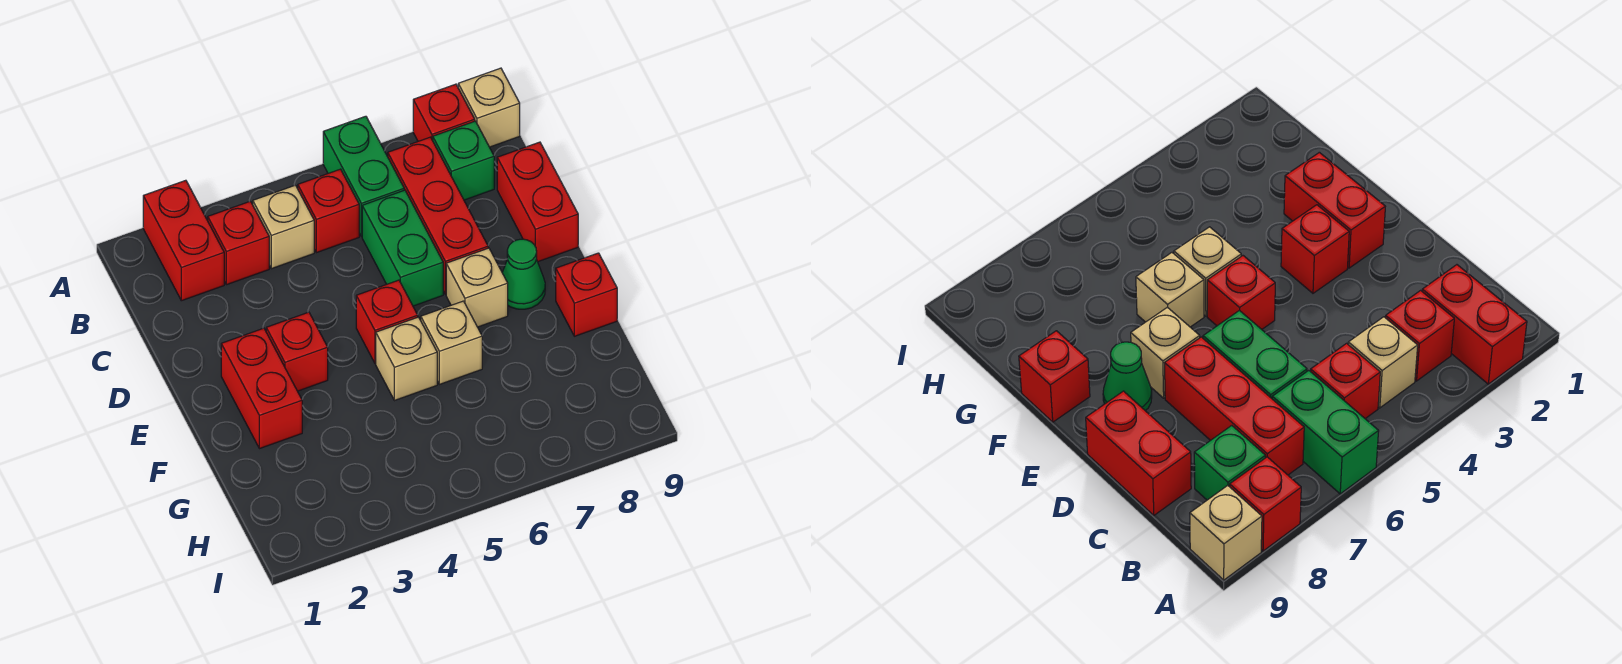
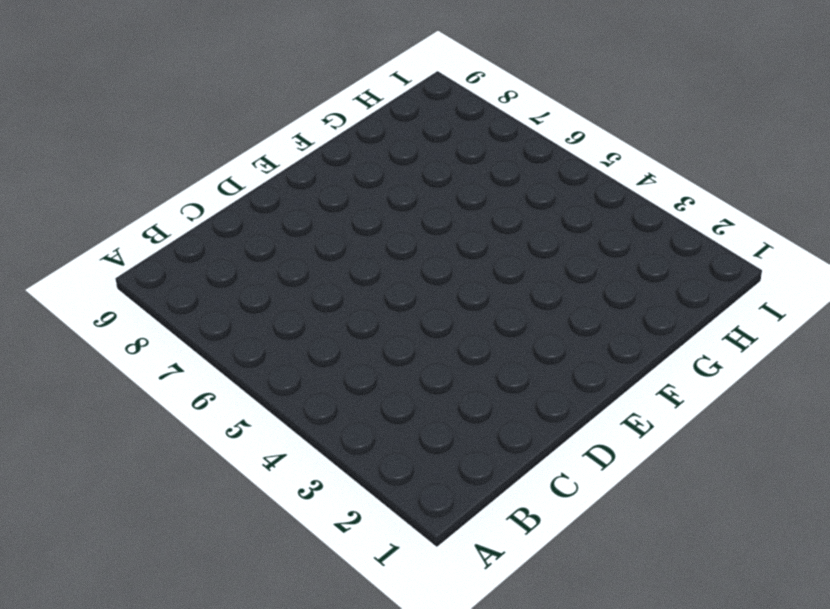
none -> red 1x2 brick [143,180,224,301]
none -> green 1x2 brick [323,116,404,237]
none -> red 1x1 brick [413,84,475,141]

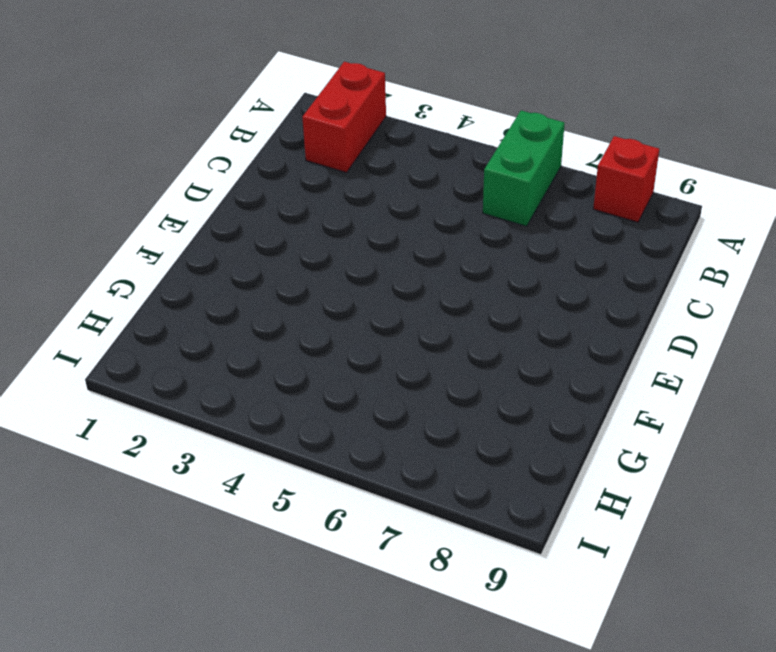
none -> tan 1x1 brick [458,68,520,147]
none -> red 1x1 brick [208,201,269,285]
none -> tan 1x1 brick [253,185,314,269]

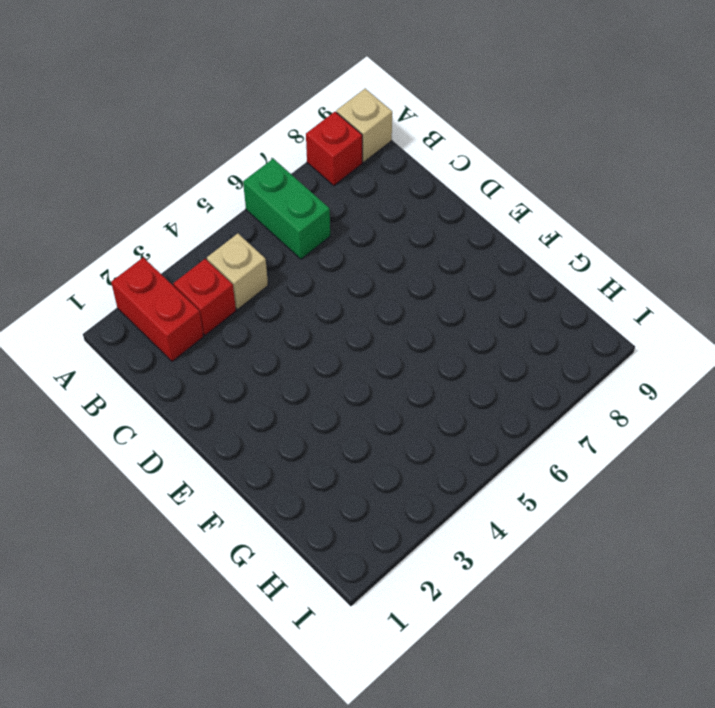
none -> red 1x1 brick [298,169,359,253]
none -> red 1x3 brick [388,137,488,295]
none -> green 1x1 brick [433,121,494,200]

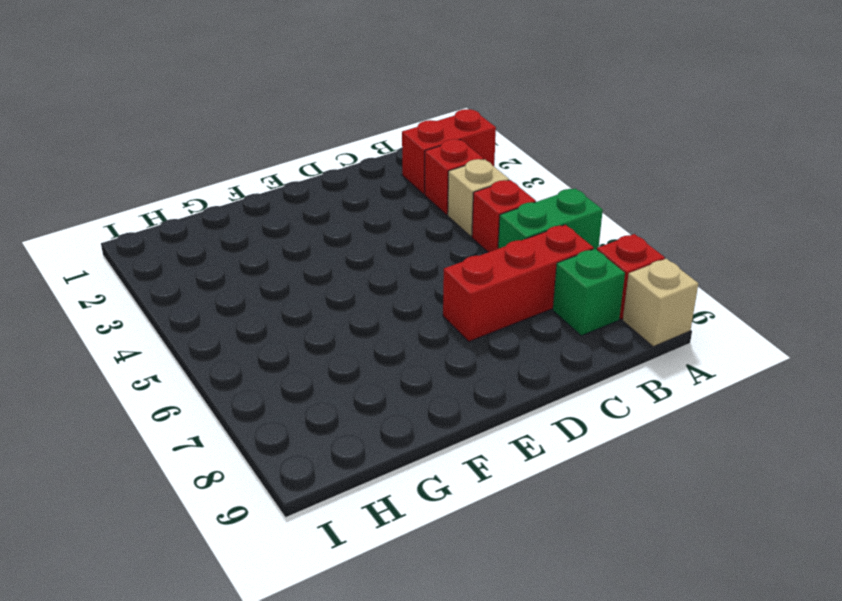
none -> green 1x2 brick [362,190,443,306]
none -> red 1x2 brick [497,142,578,262]
none -> red 1x2 brick [221,328,302,449]

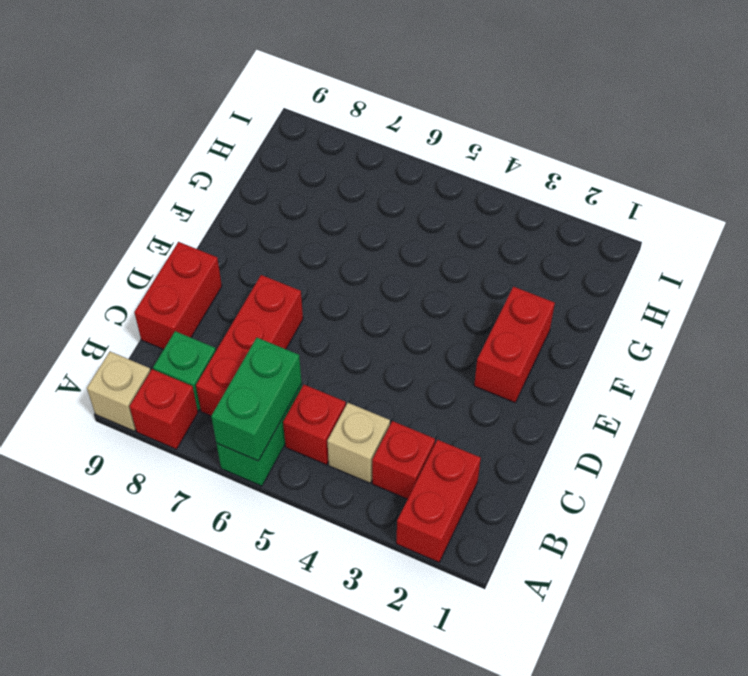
green 1x2 brick [211,338,302,461] -> green 1x2 brick moved to [362,190,443,306]
none -> red 1x1 brick [266,312,328,391]
none -> red 1x1 brick [356,280,418,363]
none -> tan 1x1 brick [446,248,508,327]

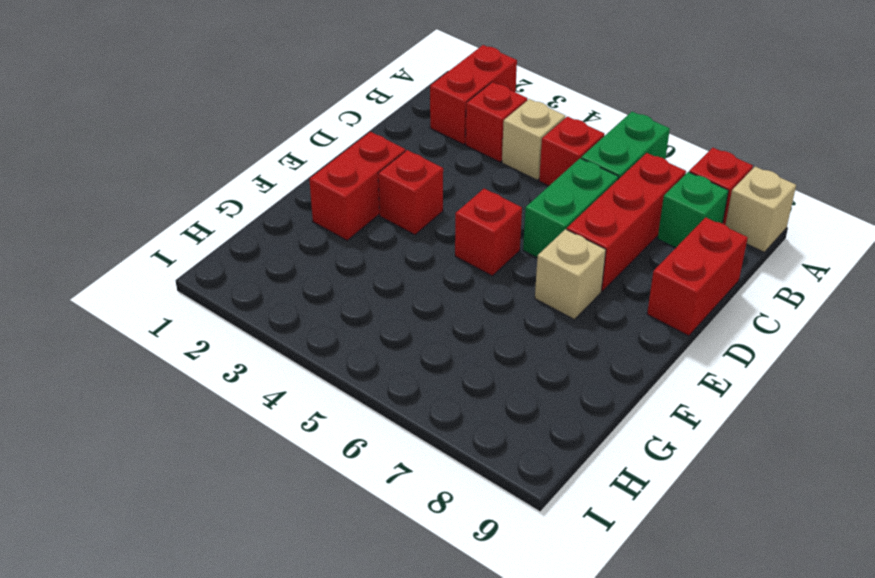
none -> green 1x1 cone [502,239,545,309]
none -> tan 1x1 brick [376,317,437,401]
none -> tan 1x1 brick [421,301,482,384]

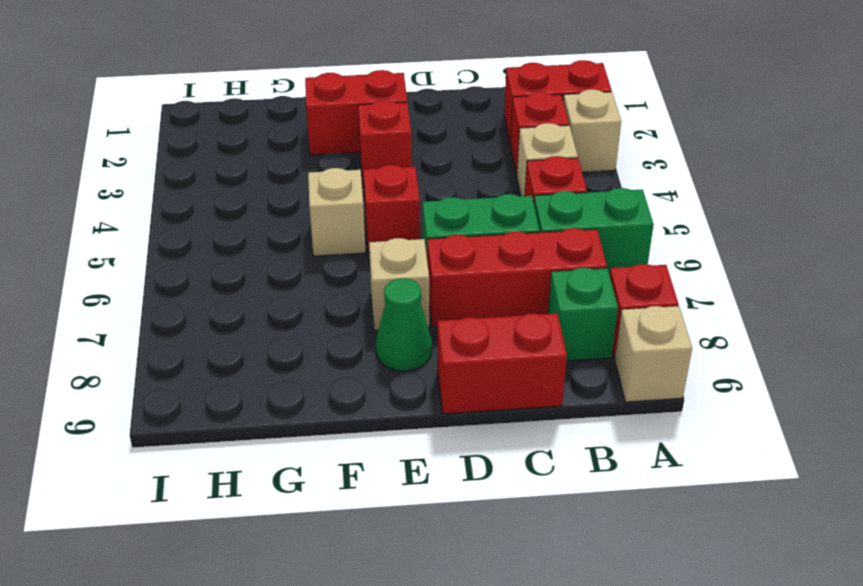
tan 1x1 brick [563,90,621,172] -> tan 1x1 brick moved to [421,301,482,384]
none -> red 1x1 brick [556,253,617,336]

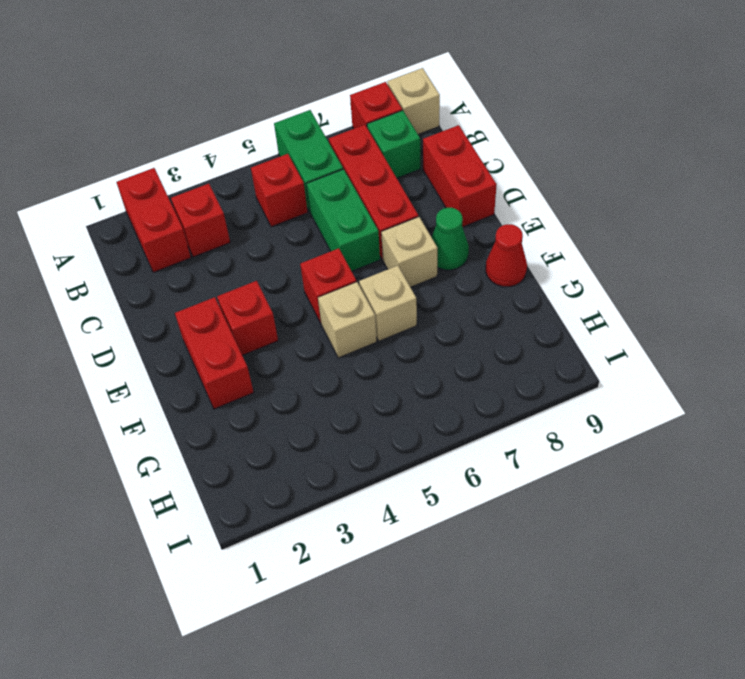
red 1x1 cone [486,224,527,287] -> red 1x1 brick [556,253,617,336]
none -> tan 1x1 brick [253,185,314,269]

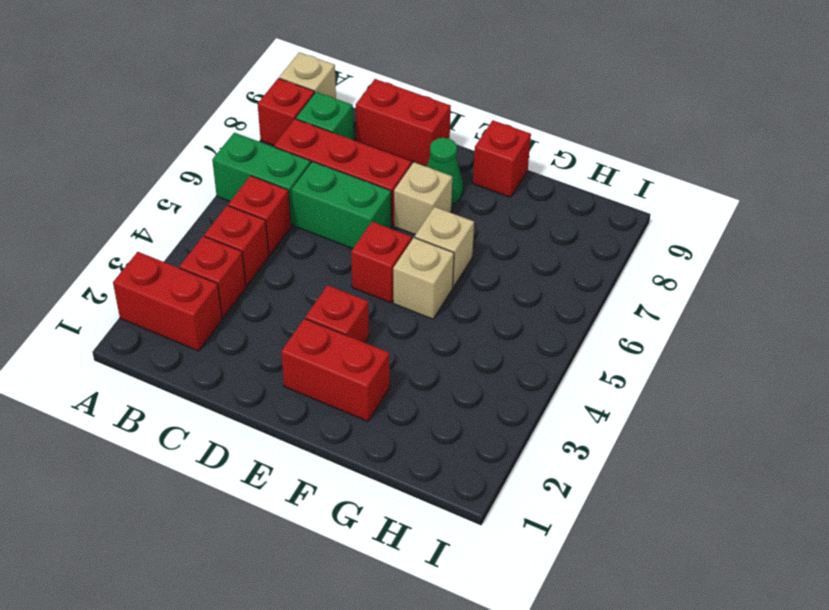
red 1x1 brick [204,206,269,286] -> tan 1x1 brick [253,185,314,269]

